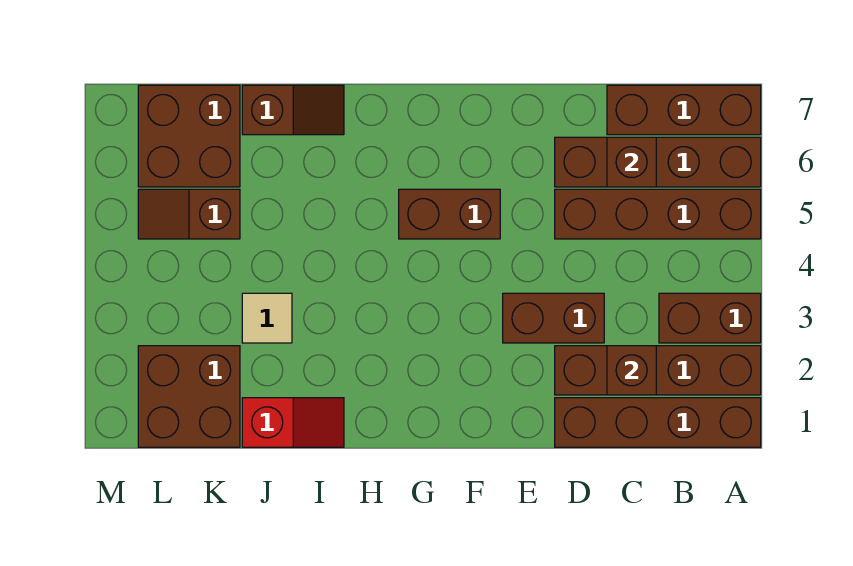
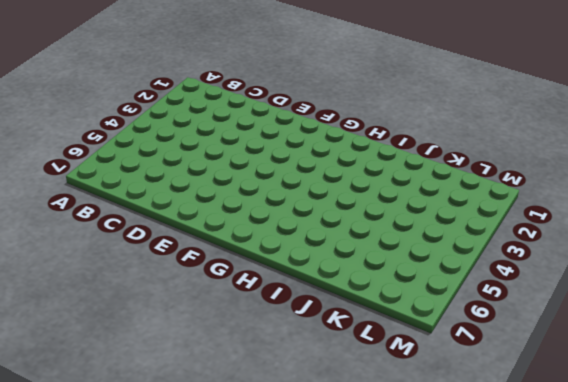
none -> brown 1x4 brick [555,398,761,447]
none -> brown 1x4 brick [555,346,761,395]
none -> brown 1x2 brick [659,293,761,343]

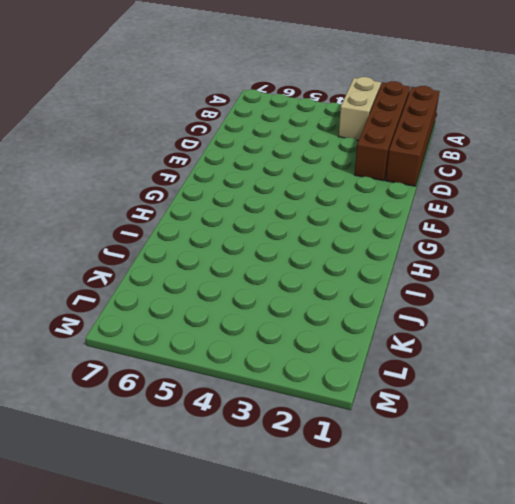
tan 1x2 brick [339,77,381,140] -> brown 1x2 brick [659,293,761,343]
none -> brown 1x4 brick [555,189,761,239]
none -> brown 1x4 brick [555,137,761,187]
none -> brown 1x3 brick [607,85,761,135]

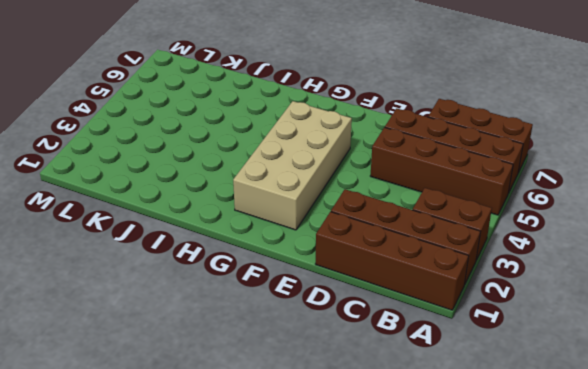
tan 2x4 brick [233,101,352,230] -> brown 1x2 brick [399,189,500,239]
none -> brown 1x2 brick [503,293,604,343]
none -> red 1x2 slope [242,398,344,447]
none -> brown 1x2 slope [242,85,344,135]

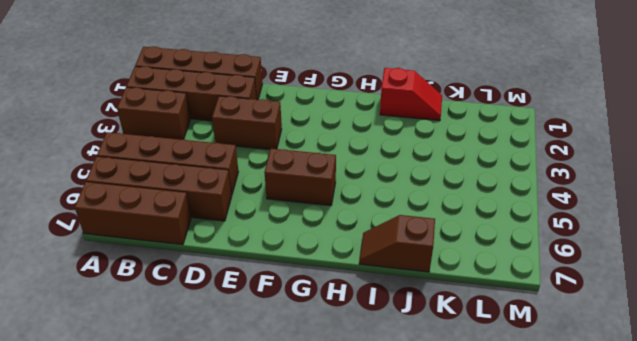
red 1x2 slope [380,68,442,121] -> red 1x2 slope turned to [242,398,344,447]
none -> tan 1x1 tile [242,293,292,343]
none -> brown 2x2 brick [138,346,240,447]
none -> brown 1x2 slope [138,189,240,239]

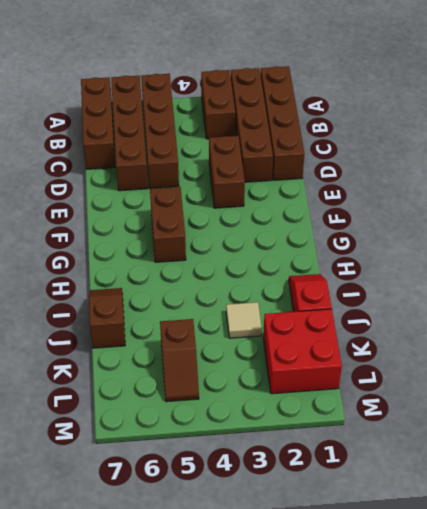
red 2x2 brick [263,309,342,394] -> brown 2x2 brick [138,346,240,447]
none -> brown 2x2 brick [138,85,240,187]
none -> brown 1x1 brick [607,346,656,395]
none -> brown 1x1 brick [607,137,656,187]

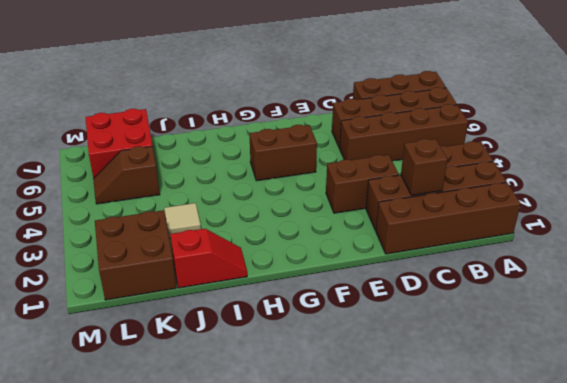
red 2x2 brick [86,109,153,179] -> brown 2x2 brick [138,85,240,187]
none -> brown 1x2 slope [242,85,344,135]
none -> brown 1x1 brick [607,137,656,187]

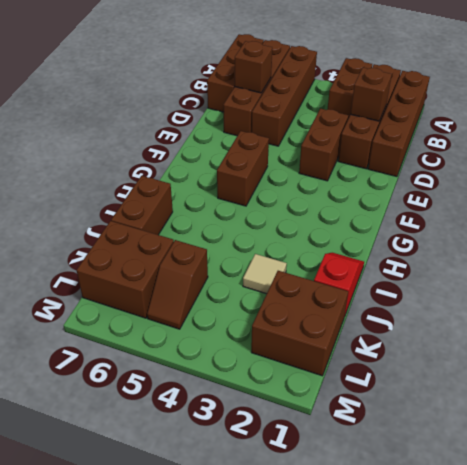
brown 1x2 brick [111,176,173,235] -> brown 1x2 slope [242,85,344,135]

